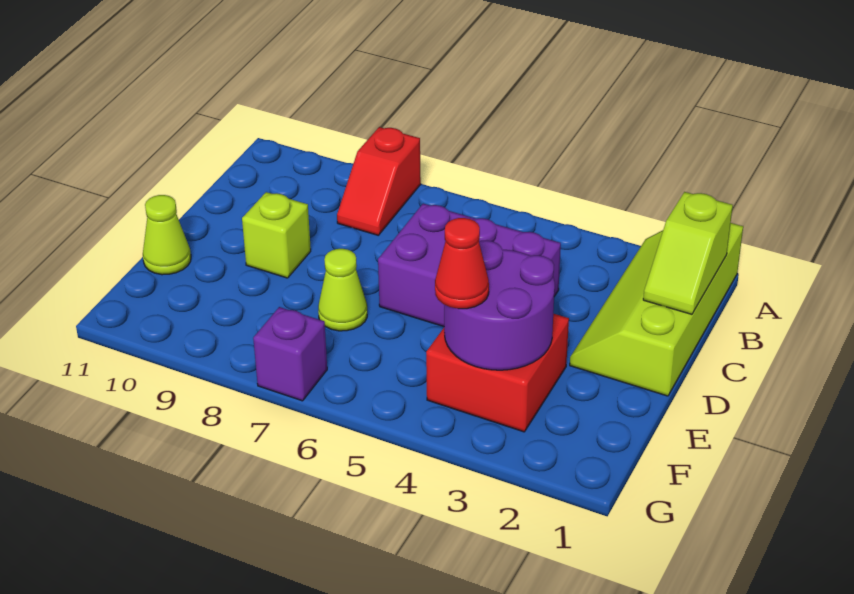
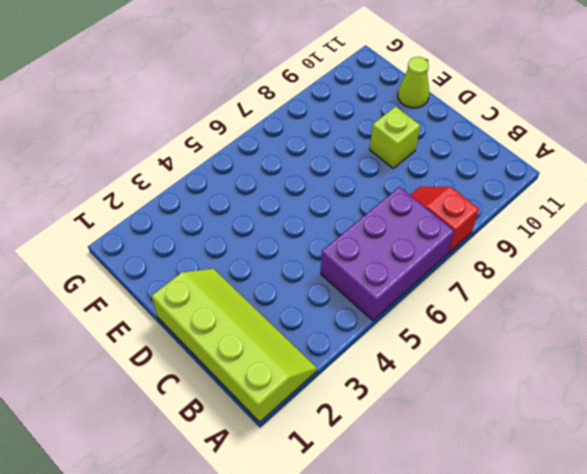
purple 2x3 brick [321,187,454,321] -> purple 2x3 brick moved to [378,204,561,327]
none -> red 2x2 brick [426,314,569,432]
none -> lime 1x1 cone [318,249,367,331]

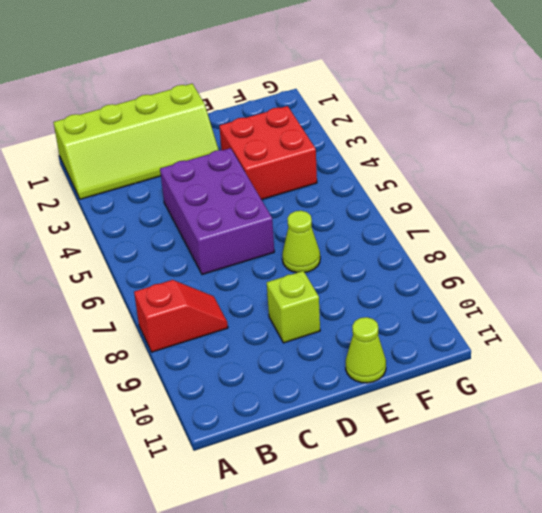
none -> purple 1x1 brick [253,307,327,401]
none -> lime 1x2 slope [643,192,733,314]

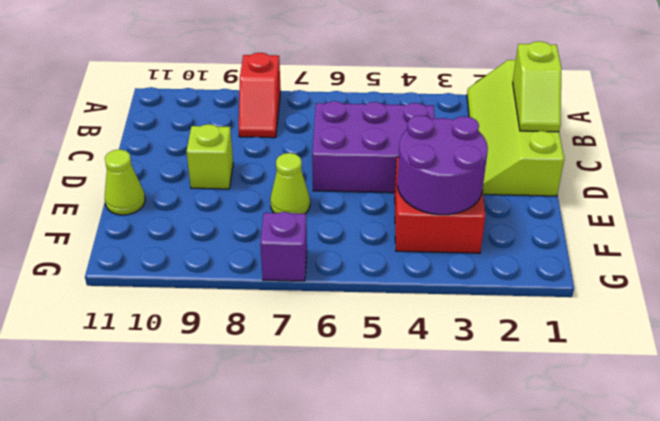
none -> red 1x1 cone [435,218,489,309]

